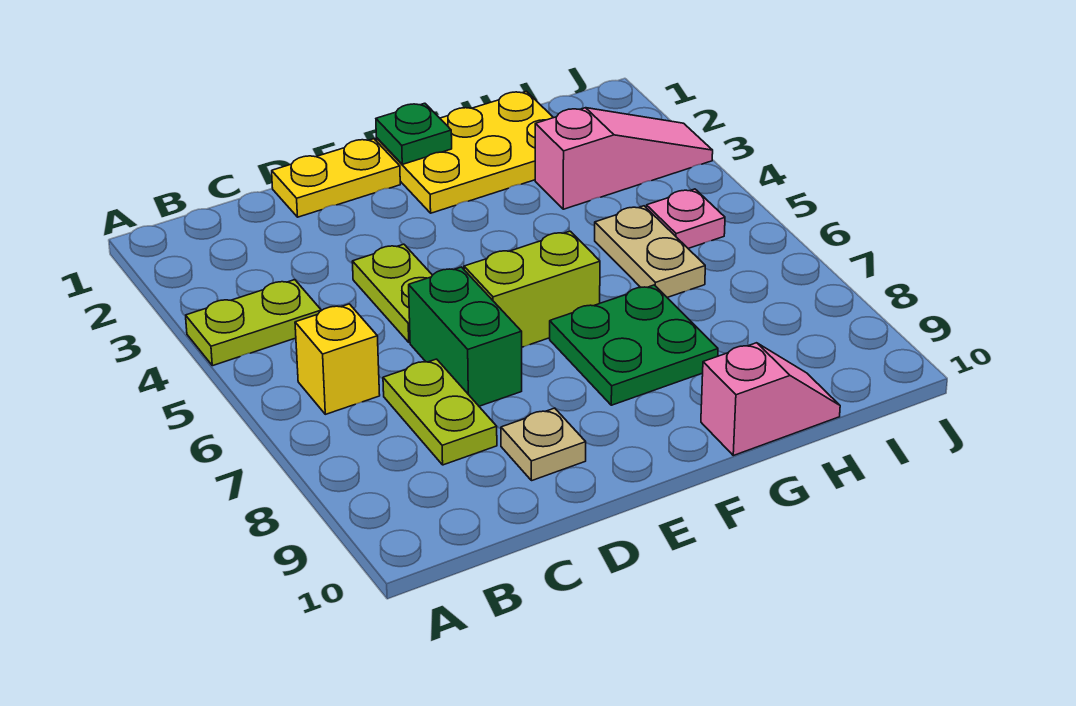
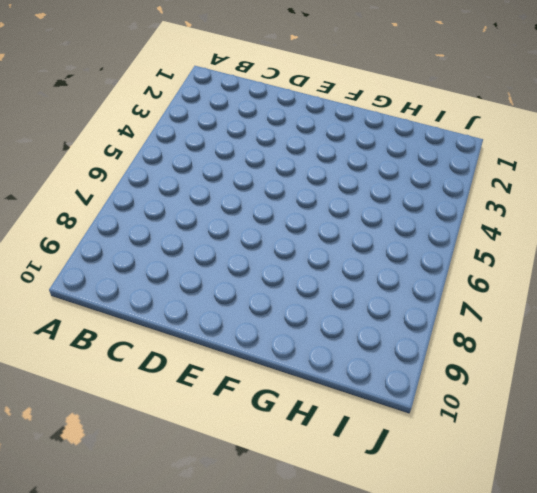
none -> lime 1x2 plate [186,280,321,366]
none -> yellow 1x1 brick [295,304,380,414]
none -> lime 1x2 plate [383,359,497,465]

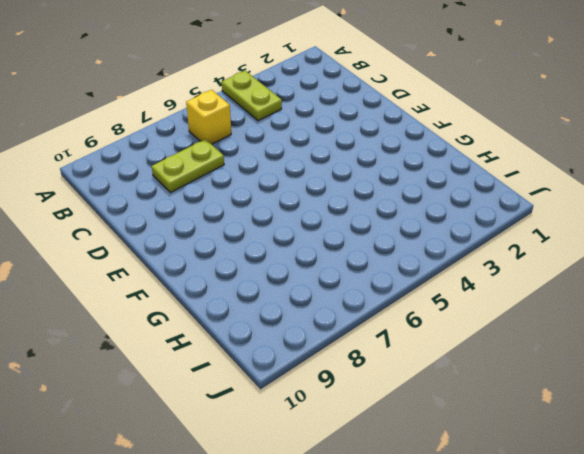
none -> yellow 1x2 plate [272,139,400,217]
none -> lime 1x2 plate [352,244,432,342]
none -> green 1x2 brick [409,267,522,406]

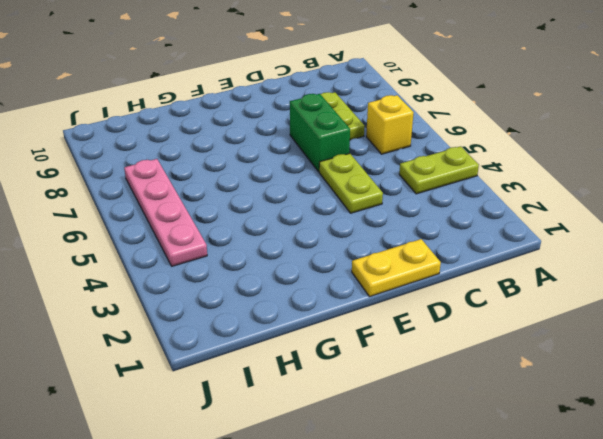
pink 1x4 plate [124,159,207,266] -> pink 1x1 plate [646,189,725,248]
none -> tan 1x1 plate [501,408,586,481]
none -> lime 1x2 brick [464,231,600,347]
none -> yellow 2x3 plate [376,91,553,213]

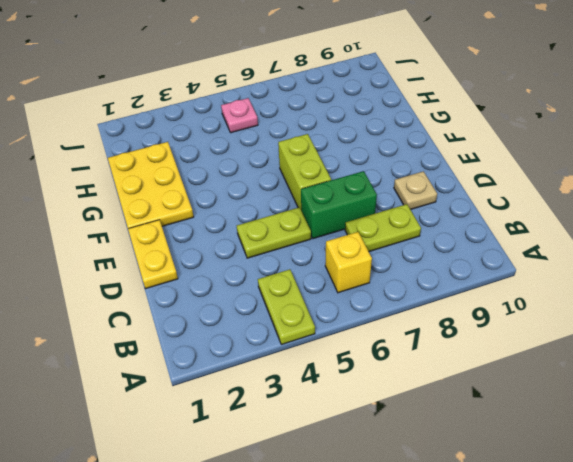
none -> green 2x2 plate [550,285,718,405]
none -> pink 1x2 slope [701,343,840,456]
none -> pink 1x3 slope [535,108,713,209]

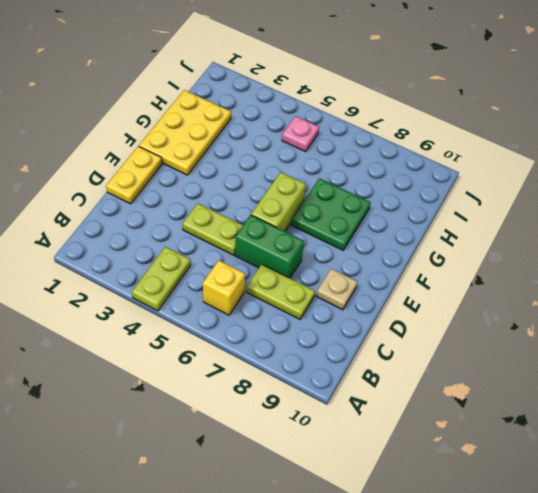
none -> pink 1x2 slope [701,343,840,456]
none -> pink 1x3 slope [535,108,713,209]
none -> tan 1x2 plate [595,206,705,297]

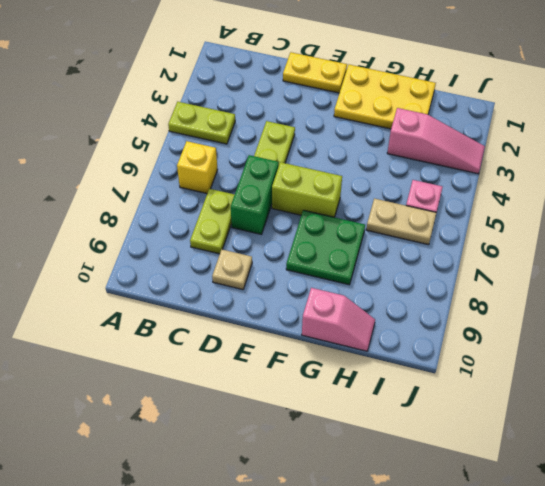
tan 1x2 plate [366,198,436,245] -> tan 1x2 plate turned to [595,206,705,297]
none -> green 1x1 plate [376,103,452,164]

